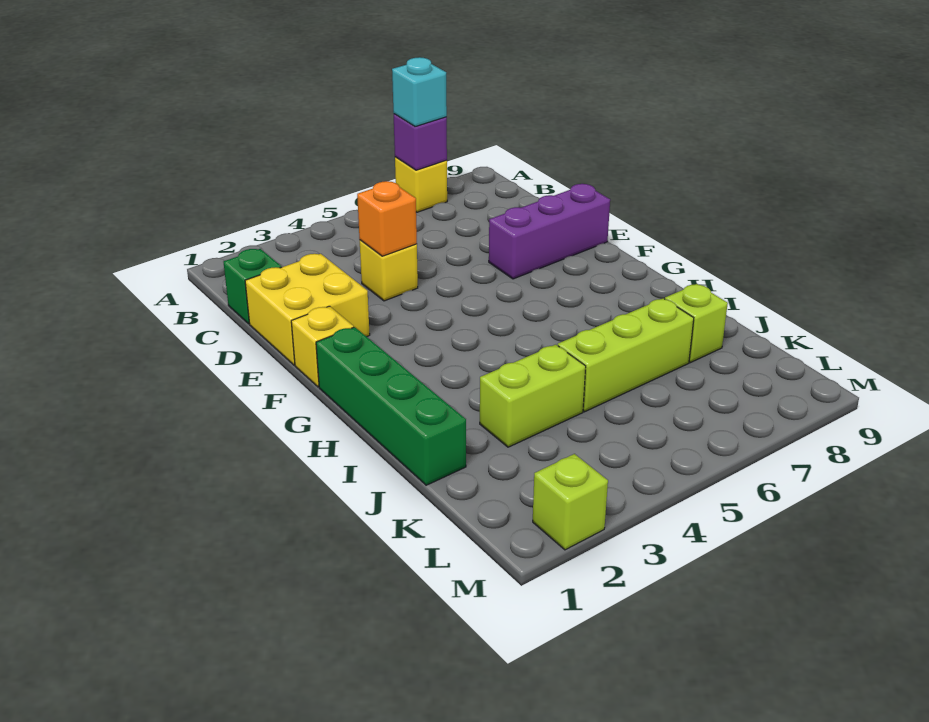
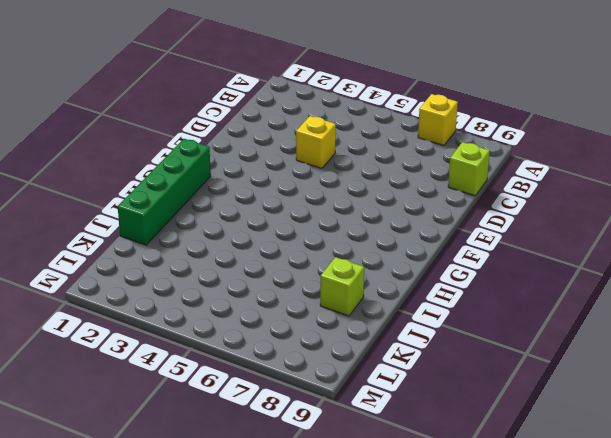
lime 1x1 brick [448,142,490,196] -> lime 1x1 brick moved to [533,454,608,550]
none -> green 1x1 brick [224,249,281,324]
none -> yellow 2x2 brick [245,254,370,365]
none -> purple 1x3 brick [489,184,610,279]

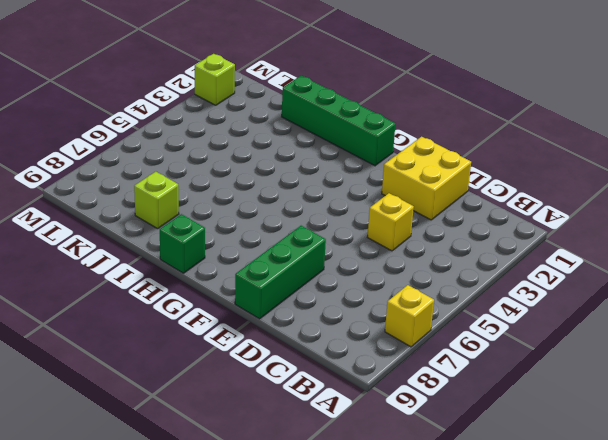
green 1x3 brick [235,226,326,319] -> purple 1x3 brick [489,184,610,279]
green 1x1 brick [160,214,205,273] -> green 1x1 brick moved to [224,249,281,324]
none -> yellow 1x1 brick [291,306,354,387]
none -> lime 1x2 brick [480,345,586,447]
none -> lime 1x3 brick [558,298,694,412]

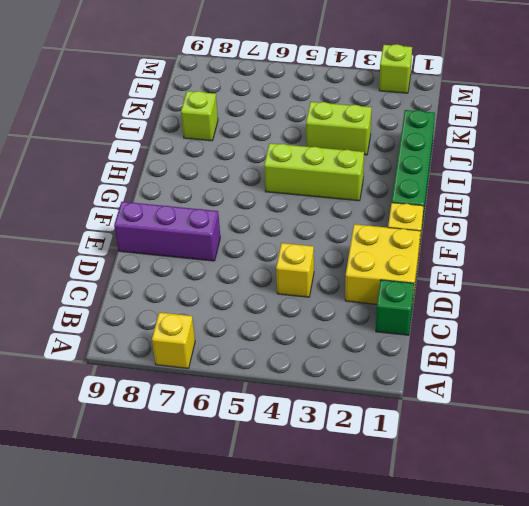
lime 1x3 brick [264,143,364,201] -> lime 1x3 brick moved to [558,298,694,412]
none -> purple 1x1 brick [394,114,447,170]
none -> orange 1x1 brick [357,181,417,256]
none -> cyan 1x1 brick [392,57,447,127]

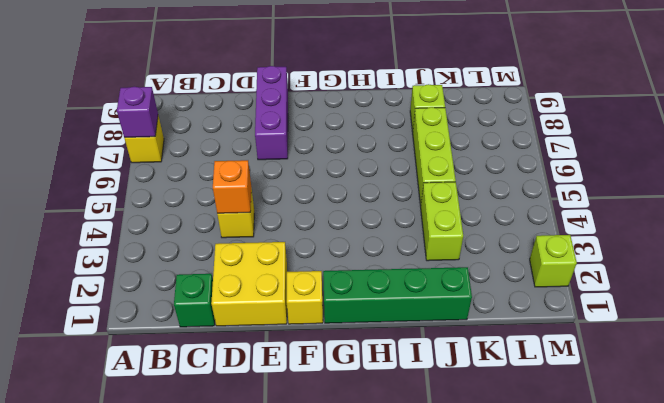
none -> cyan 1x1 brick [392,57,447,127]

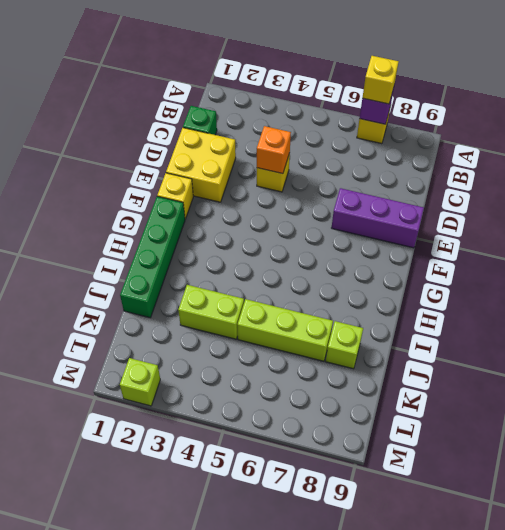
yellow 1x1 brick [363,56,399,104] -> cyan 1x1 brick [392,57,447,127]

